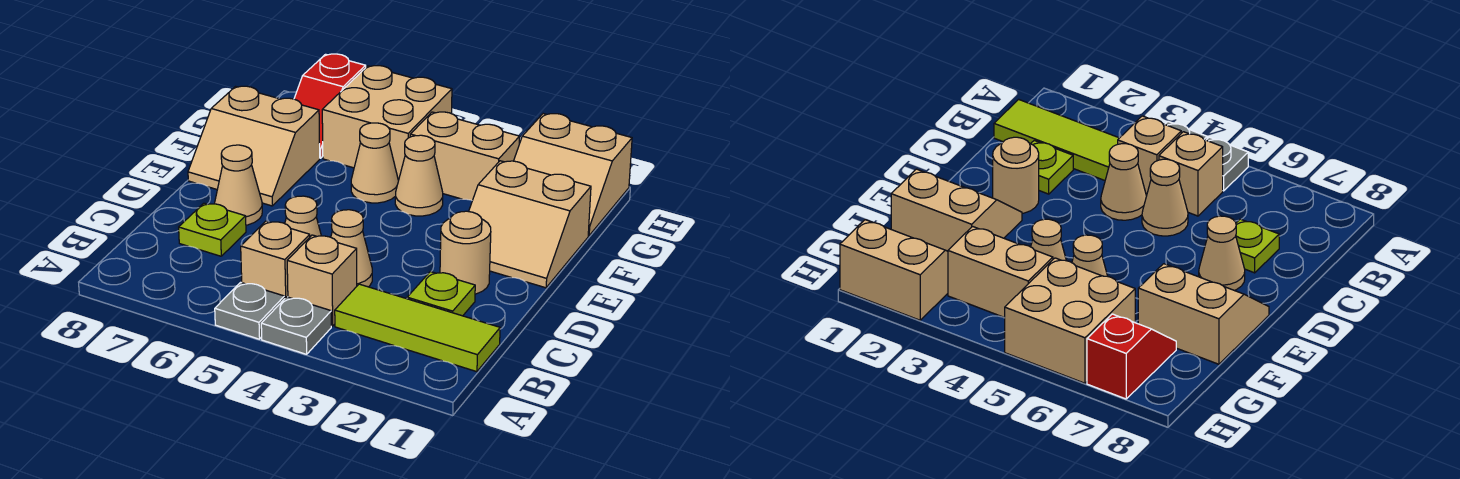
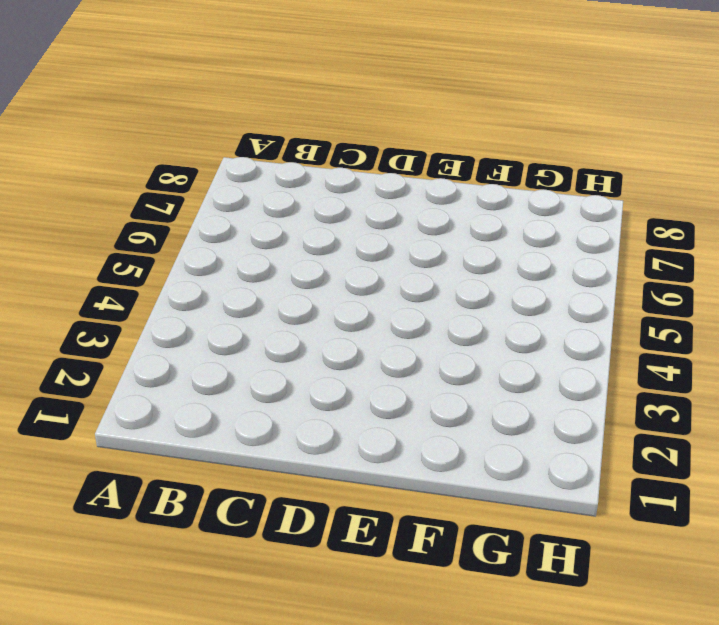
none -> grey 1x1 plate [261,297,331,354]
none -> grey 1x1 plate [215,282,284,339]
none -> lime 1x3 tile [335,284,500,372]

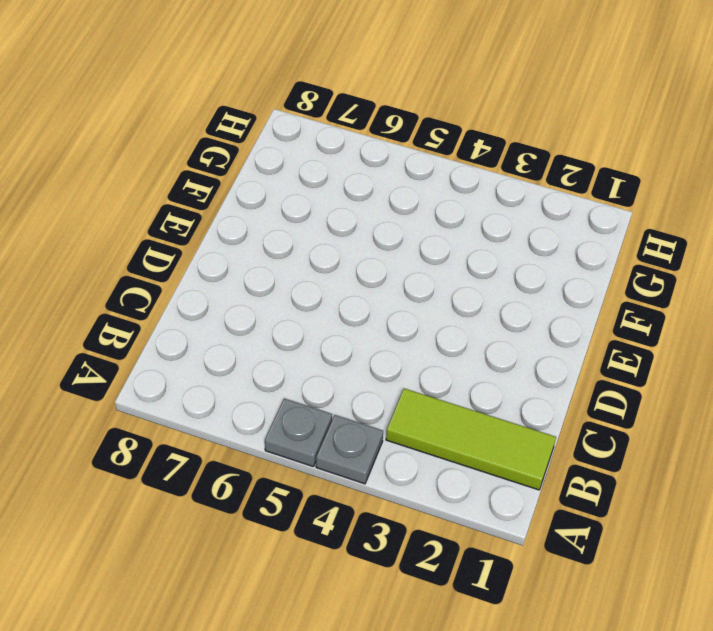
none -> tan 1x1 brick [287,235,357,326]
none -> tan 1x1 brick [241,221,310,299]
none -> lime 1x1 plate [407,272,475,316]

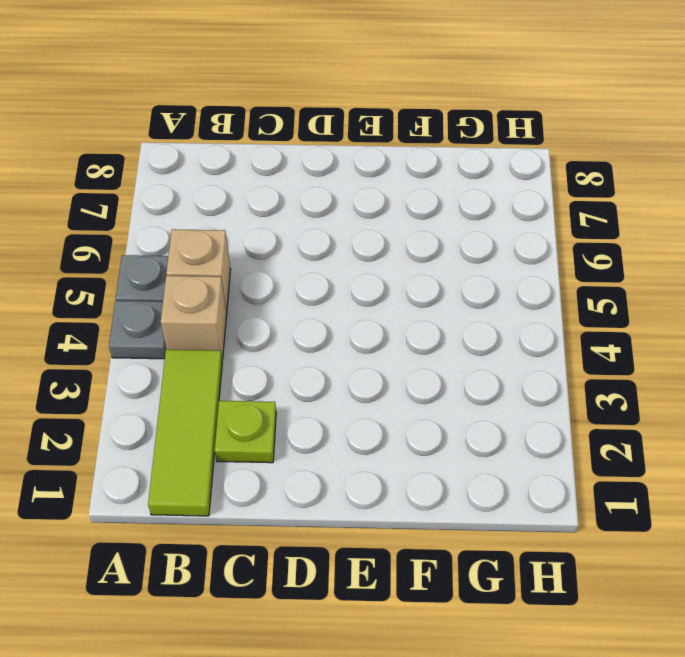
none -> tan 1x1 cone [331,210,372,287]
none -> tan 1x1 cone [285,196,321,237]
none -> lime 1x1 plate [179,203,246,256]

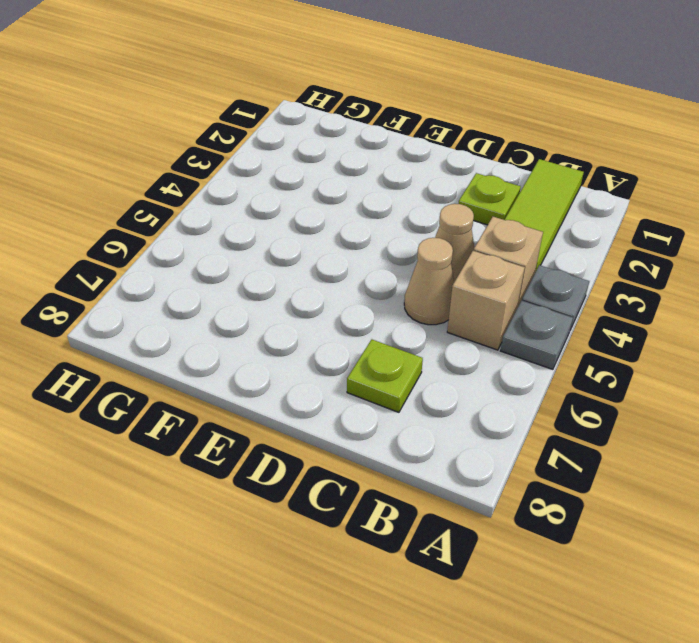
none -> tan 1x1 round brick [440,211,491,294]
none -> tan 1x1 cone [215,145,262,225]
none -> tan 2x2 slope [469,161,591,288]

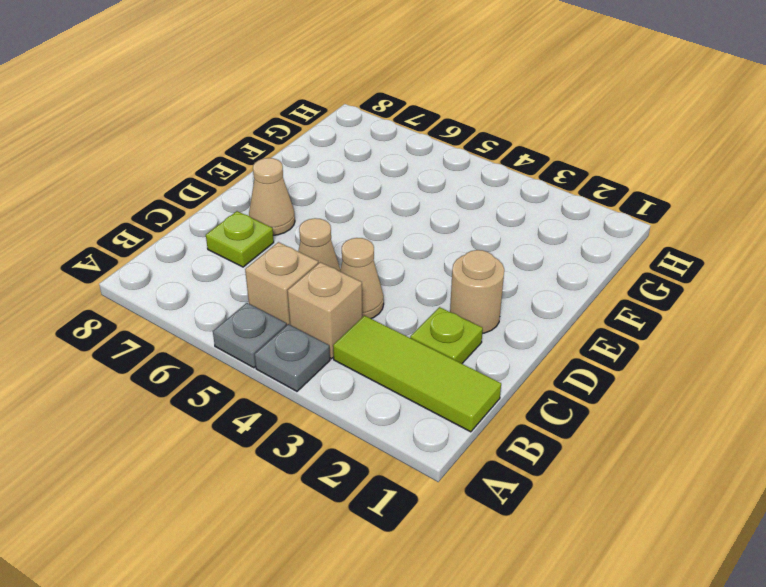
none -> tan 2x2 slope [469,161,591,288]
none -> tan 2x2 slope [188,86,320,206]
none -> tan 1x1 cone [395,135,443,216]

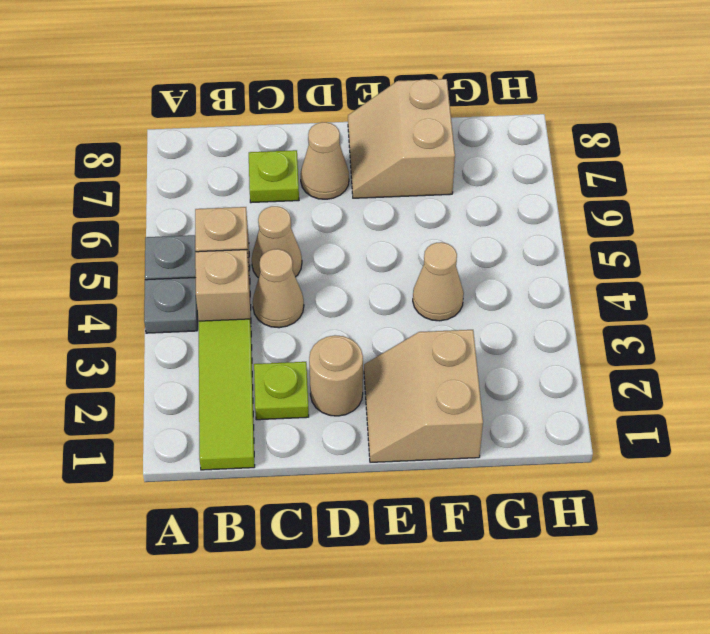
none -> tan 1x1 cone [351,123,398,203]
none -> tan 2x2 slope [514,114,632,236]
none -> tan 1x2 brick [410,112,520,201]

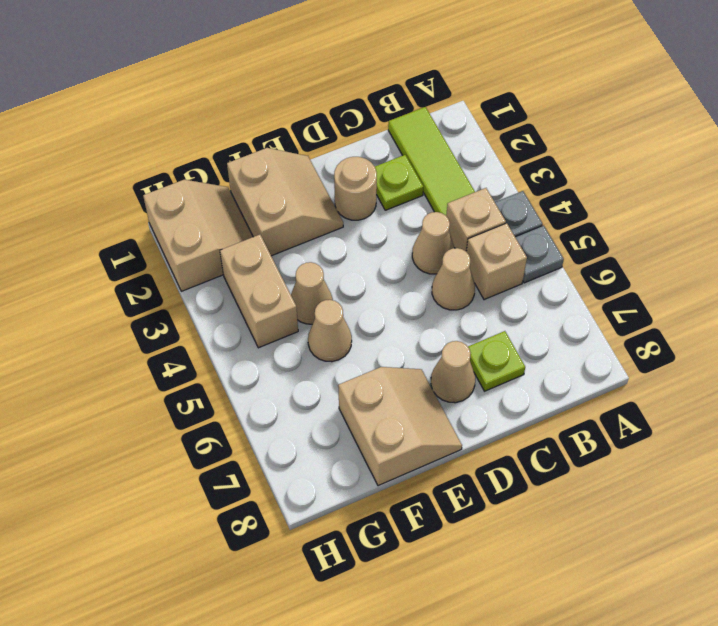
none -> tan 2x2 brick [322,66,452,180]
none -> red 1x2 slope [294,54,366,158]

